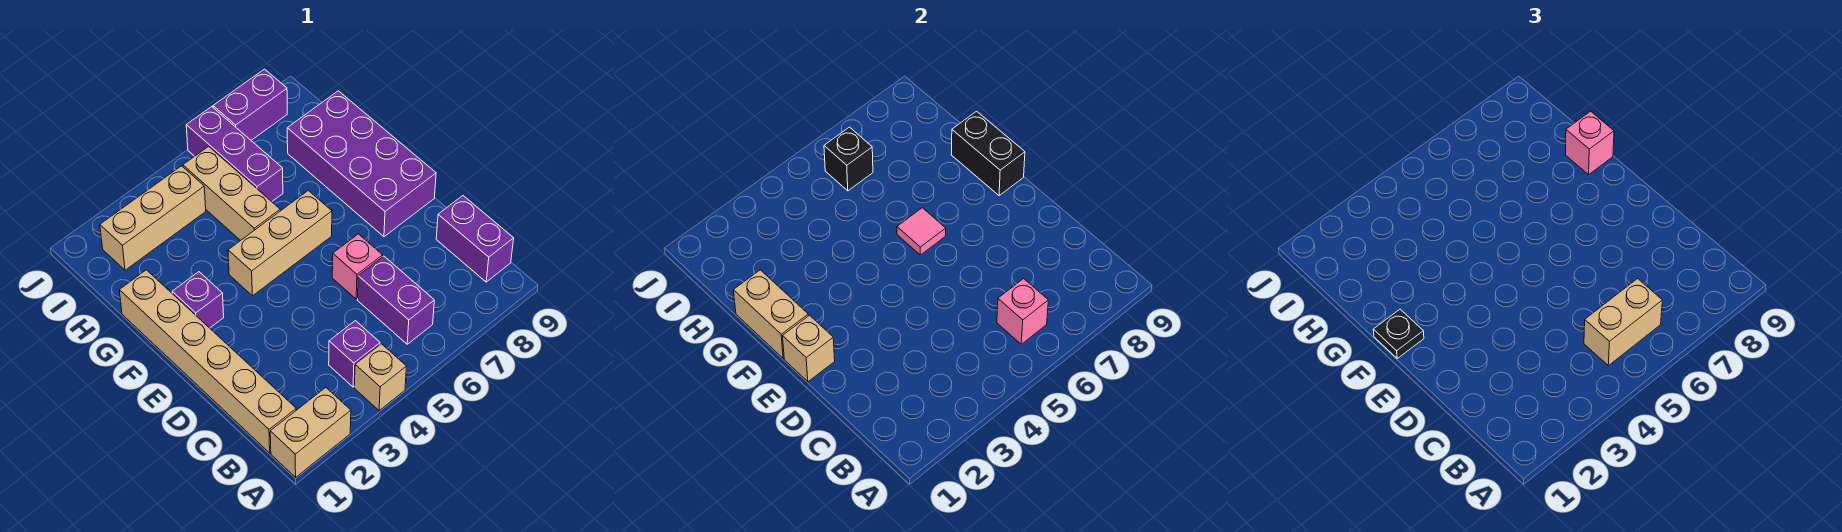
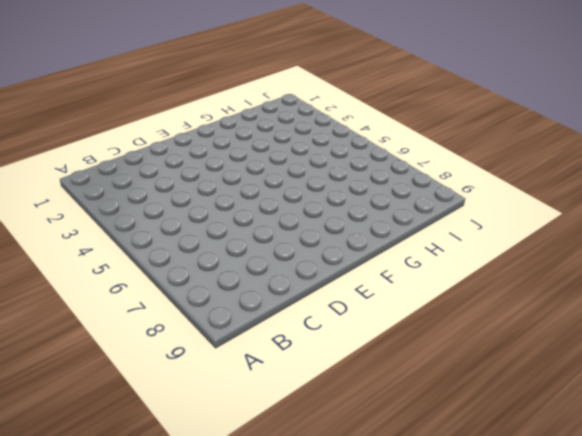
none -> tan 1x2 brick [270,388,351,477]
none -> tan 1x1 brick [354,344,407,411]
none -> tan 1x6 brick [119,270,296,453]

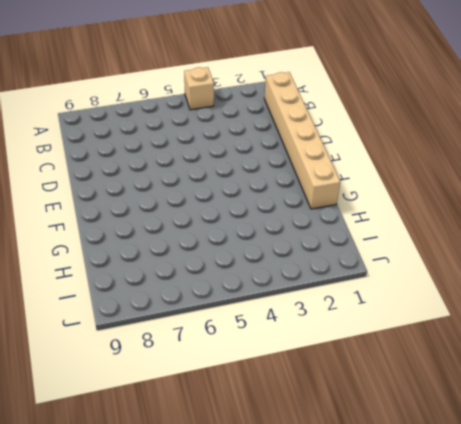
none -> tan 1x2 brick [270,388,351,477]
none -> purple 1x1 brick [329,321,380,387]
none -> purple 1x2 brick [358,256,434,344]

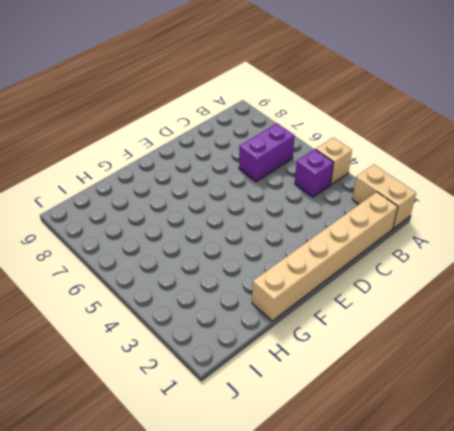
none -> purple 1x2 brick [436,196,514,282]
none -> pink 1x1 brick [332,234,383,299]
none -> purple 2x4 brick [287,91,436,237]

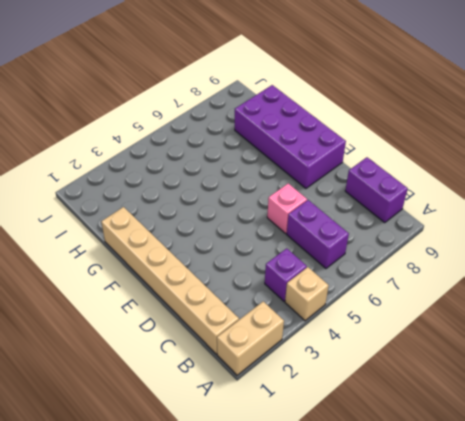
none -> purple 1x1 brick [172,272,224,328]
none -> tan 1x3 brick [228,190,332,296]
none -> tan 1x3 brick [183,146,280,241]

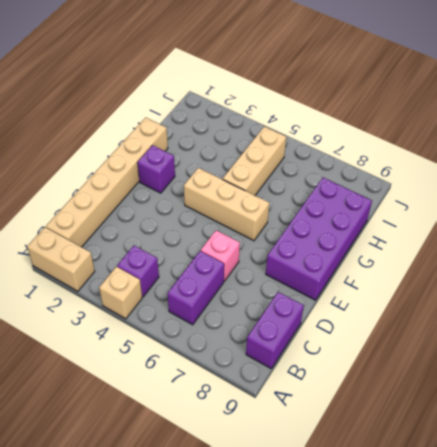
none -> purple 1x3 brick [186,107,283,202]
none -> tan 1x3 brick [100,166,206,270]
none -> purple 1x2 brick [213,69,287,140]

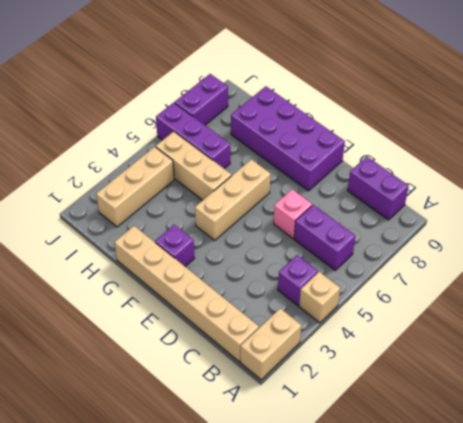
none -> pink 1x1 brick [997,279,1048,344]
none -> tan 1x1 brick [783,315,835,382]
none -> tan 1x2 brick [733,270,808,358]

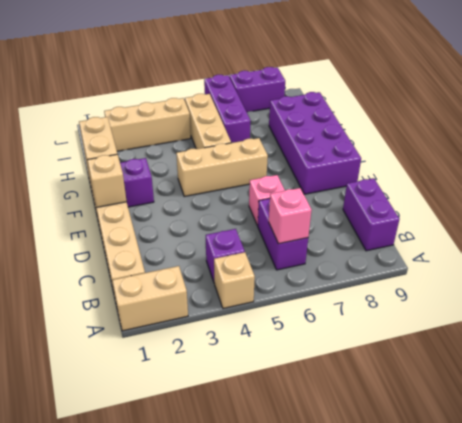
none -> pink 1x1 tile [897,208,946,255]
none -> black 1x2 brick [952,111,1025,196]
none -> black 1x1 brick [824,127,873,191]

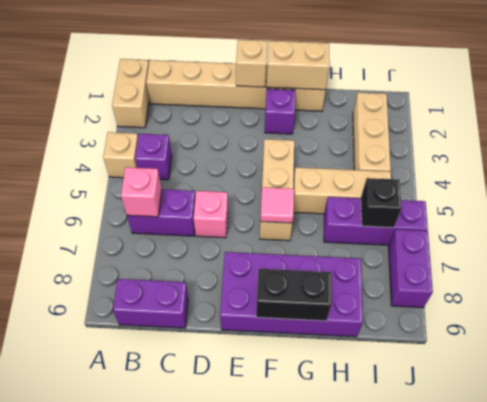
none -> tan 1x2 brick [1584,279,1662,366]
none -> black 1x1 plate [1373,309,1424,358]
none -> pink 1x1 brick [1566,111,1614,175]

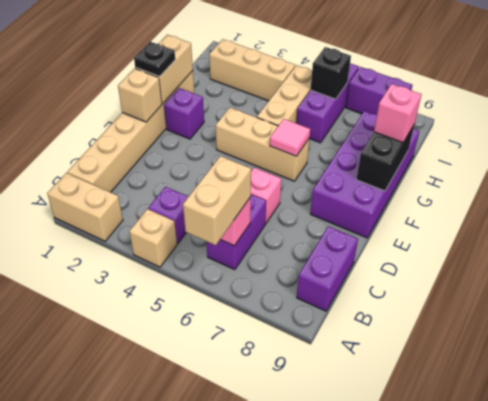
tan 1x2 brick [183,156,251,245] -> tan 1x2 brick turned to [1584,279,1662,366]

